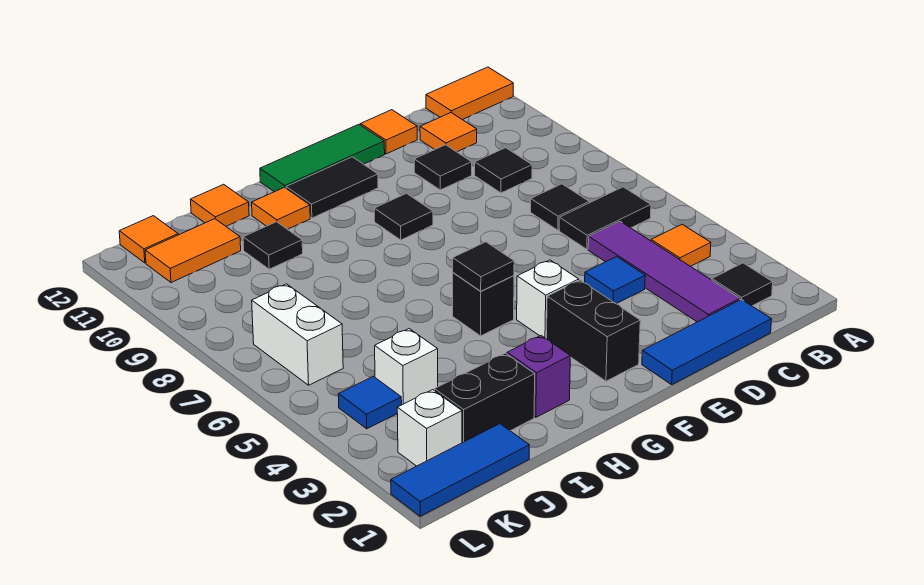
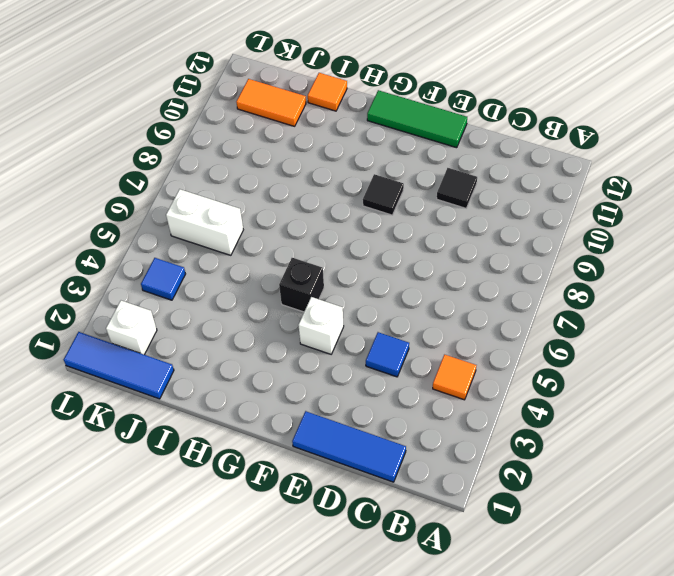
white 1x2 brick [166,189,243,255] -> white 1x2 brick turned to [252,284,343,385]
none -> orange 1x2 tile [426,67,513,120]
none -> black 1x1 tile [712,263,773,306]
none -> black 1x2 tile [559,187,651,249]
none -> purple 1x4 tile [588,221,740,322]

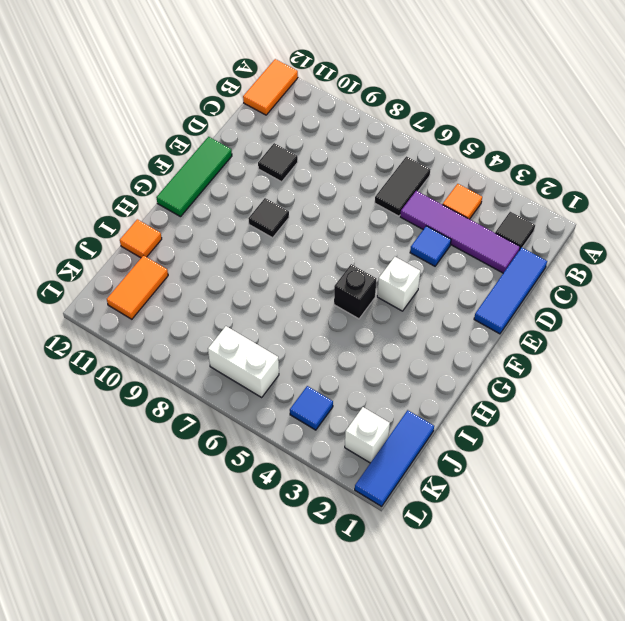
none -> black 1x1 tile [531,184,589,230]
none -> black 1x1 tile [475,148,532,193]
none -> orange 1x1 tile [420,113,477,152]
none -> orange 1x1 tile [361,110,417,154]

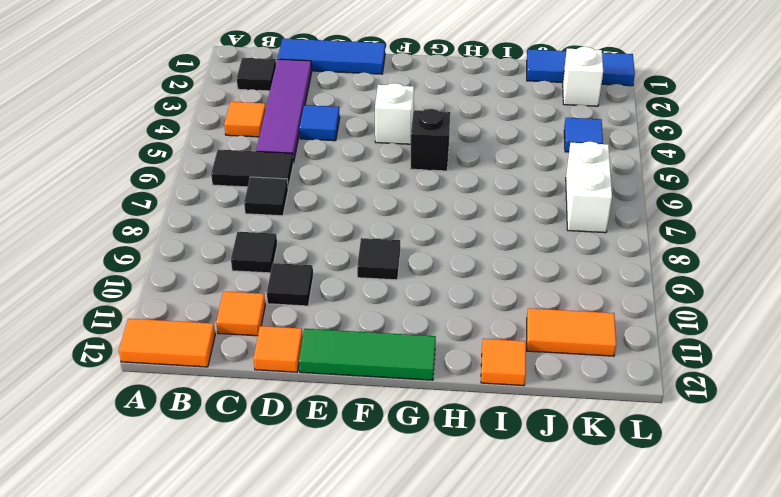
none -> black 1x2 brick [546,280,640,381]
none -> black 1x2 tile [286,157,378,218]
none -> purple 1x1 brick [507,336,570,417]
none -> orange 1x1 tile [252,187,310,229]

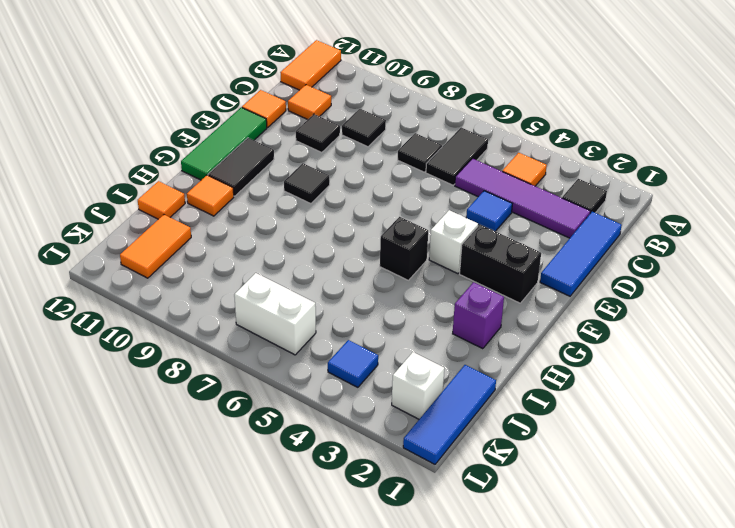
none -> black 1x2 brick [434,353,535,443]
none -> black 1x1 tile [243,222,303,269]
none -> white 1x1 brick [375,329,438,405]
none -> orange 1x1 tile [119,216,178,263]

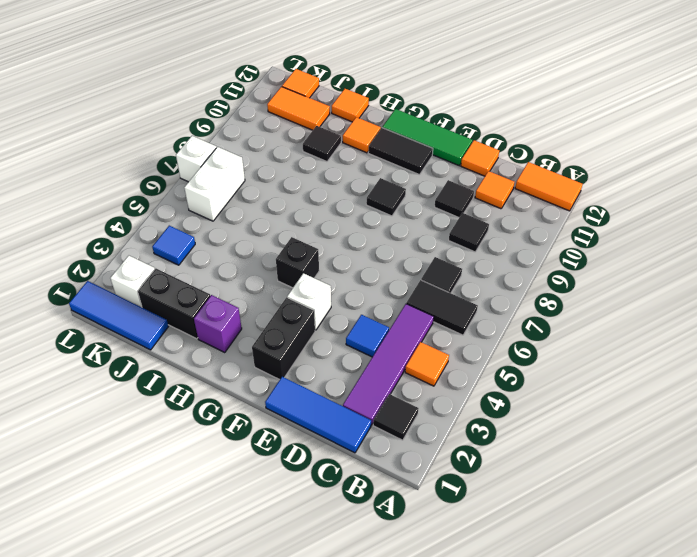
white 1x1 brick [176,136,216,182] -> white 1x1 brick moved to [375,329,438,405]
none -> black 1x1 tile [453,242,514,291]

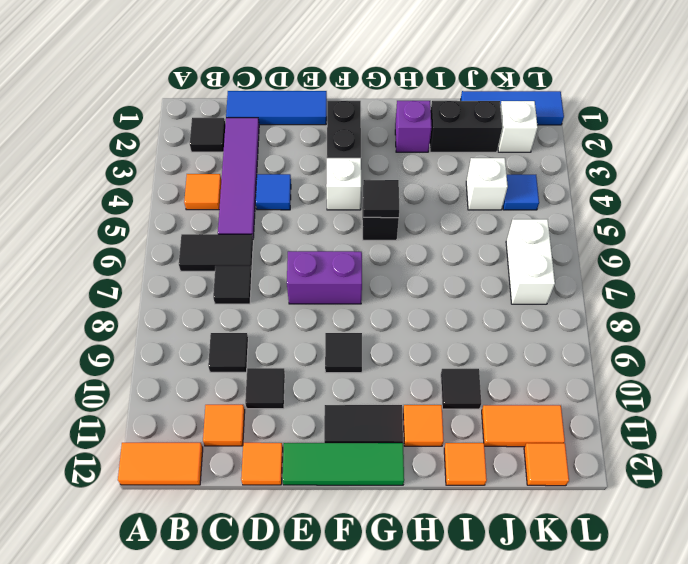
purple 1x2 brick [287,251,362,304] -> none

